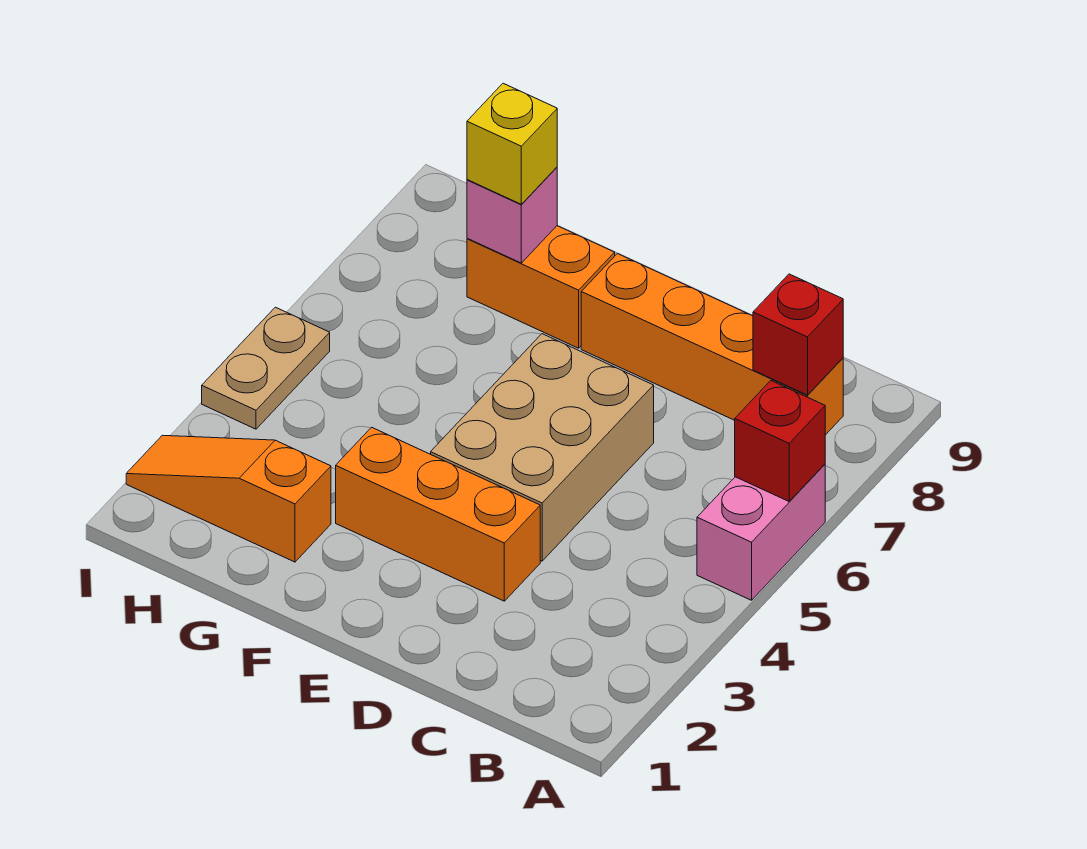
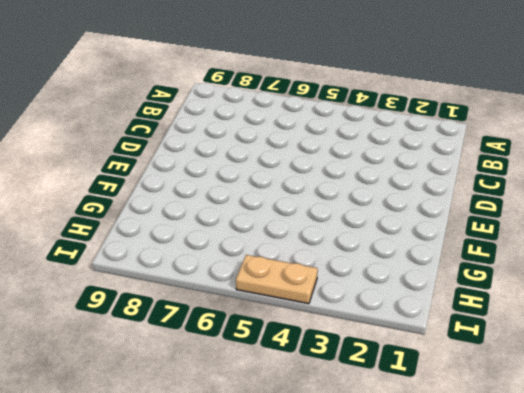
none -> pink 1x2 brick [697,464,825,600]
none -> orange 1x4 brick [581,254,843,435]

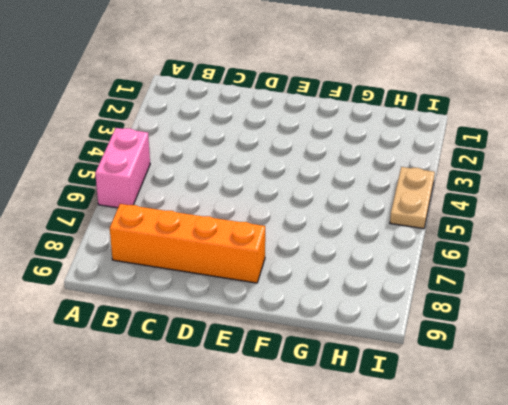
none -> orange 1x3 brick [336,427,540,601]
none -> tan 2x3 brick [431,334,654,561]

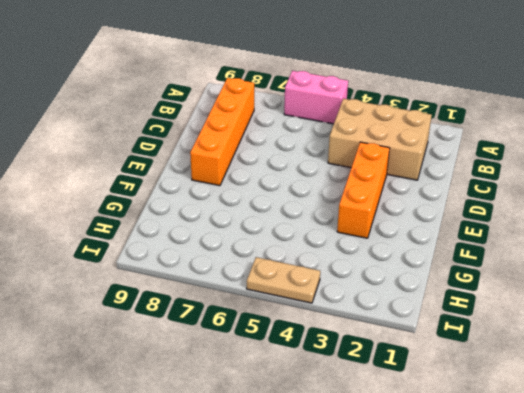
tan 2x3 brick [328,99,432,180] -> tan 2x3 brick moved to [431,334,654,561]
none -> orange 1x2 brick [467,226,615,348]
none -> orange 1x3 slope [126,435,331,562]

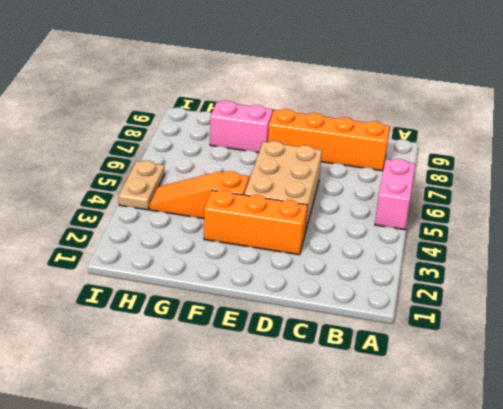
orange 1x3 slope [149,171,249,219] -> orange 1x3 slope moved to [126,435,331,562]
pink 1x2 brick [210,101,273,153] -> orange 1x2 brick [467,226,615,348]
none -> red 1x1 brick [735,381,825,501]
none -> red 1x1 brick [753,274,843,395]

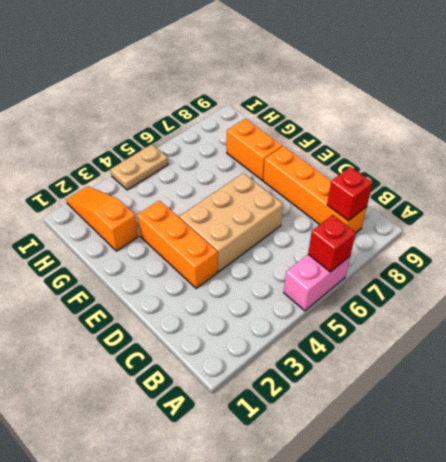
none -> pink 1x1 brick [467,167,557,263]
none -> yellow 1x1 brick [467,83,557,204]

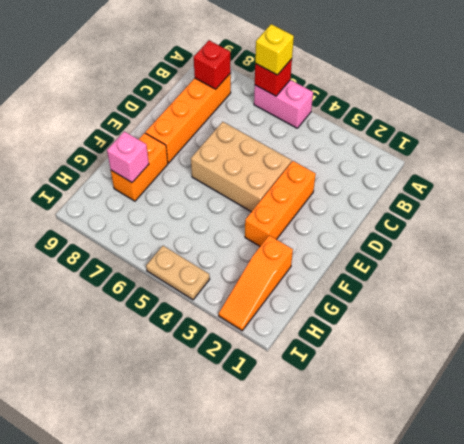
yellow 1x1 brick [255,24,294,75] -> yellow 1x1 brick moved to [467,83,557,204]

